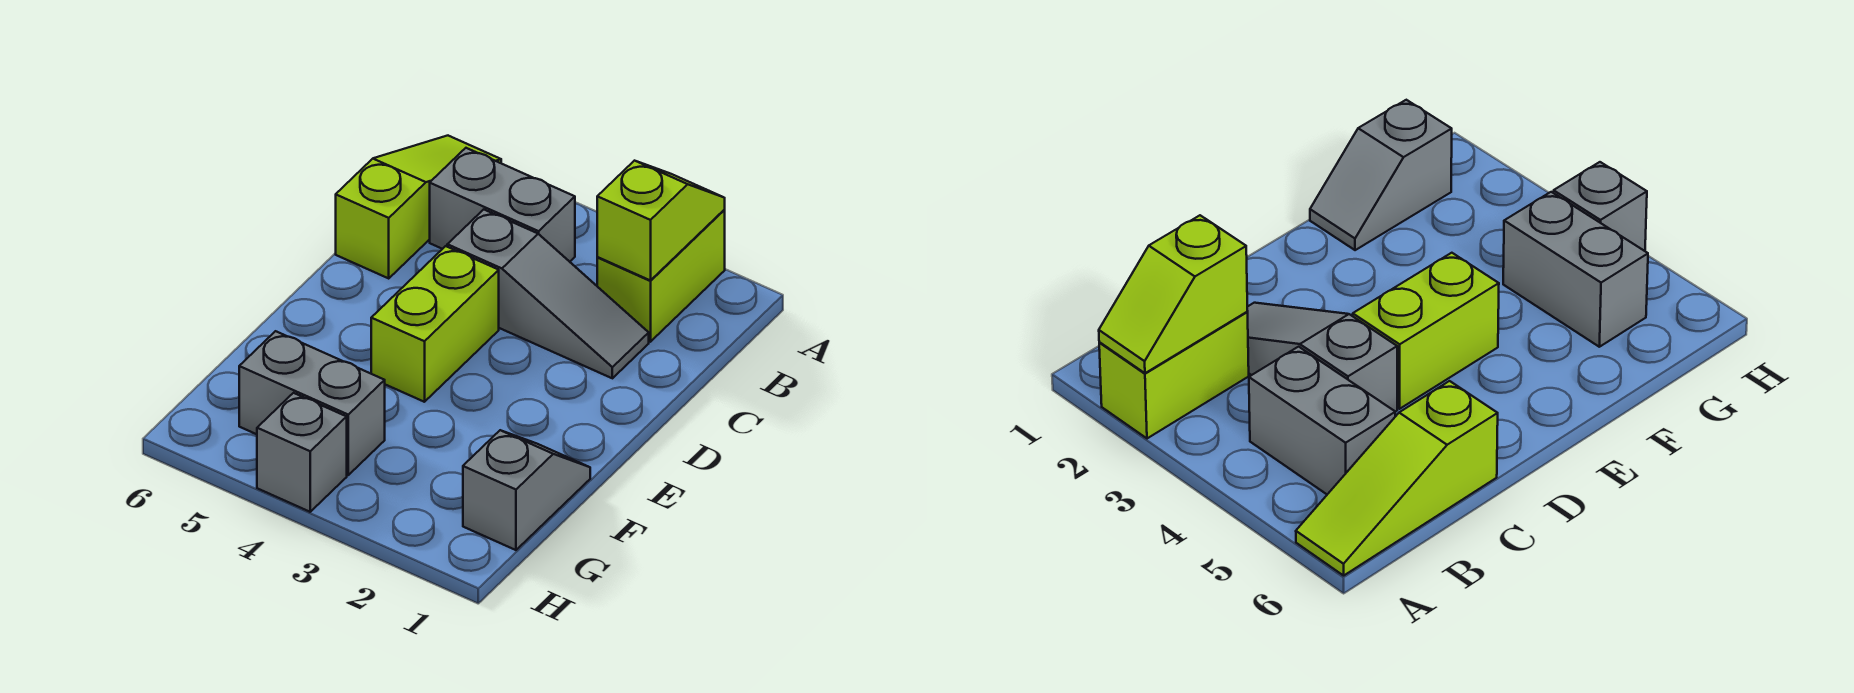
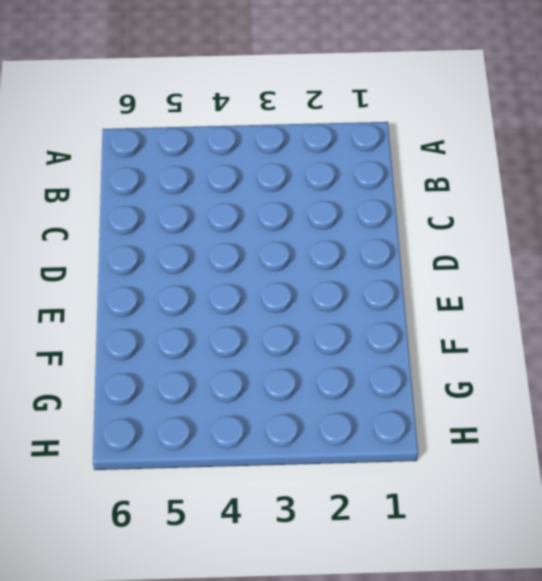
none -> lime 1x2 brick [597,210,725,342]
none -> lime 1x3 slope [336,136,501,278]

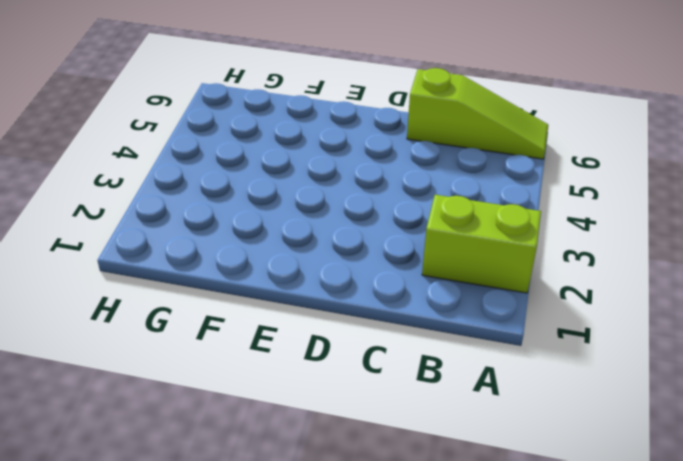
none -> grey 1x2 brick [430,148,575,262]
none -> grey 1x3 slope [447,209,649,378]

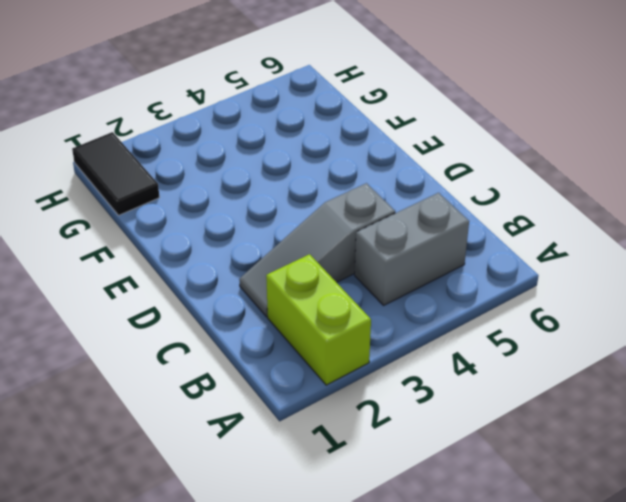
black 1x2 tile [72,132,159,215] -> grey 1x2 slope [463,430,590,550]
none -> lime 1x3 slope [336,136,501,278]
none -> lime 1x2 brick [371,246,499,402]

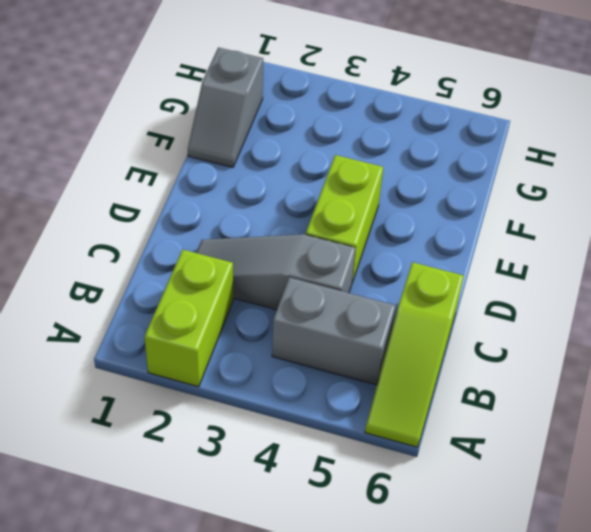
none -> grey 1x2 brick [239,331,385,475]
none -> grey 1x1 brick [257,393,347,512]

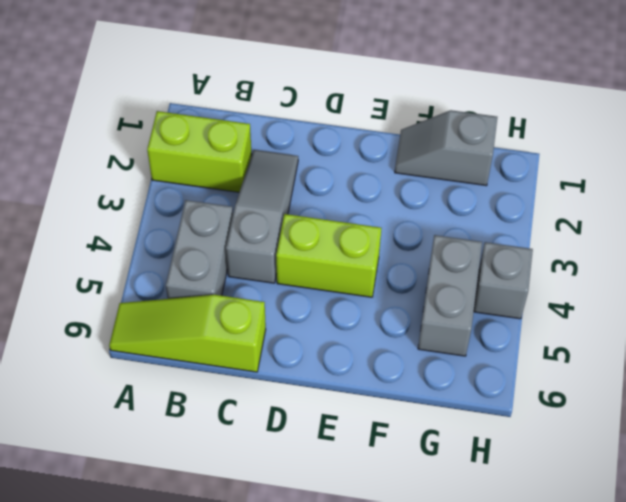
none -> lime 1x2 slope [597,161,725,281]

